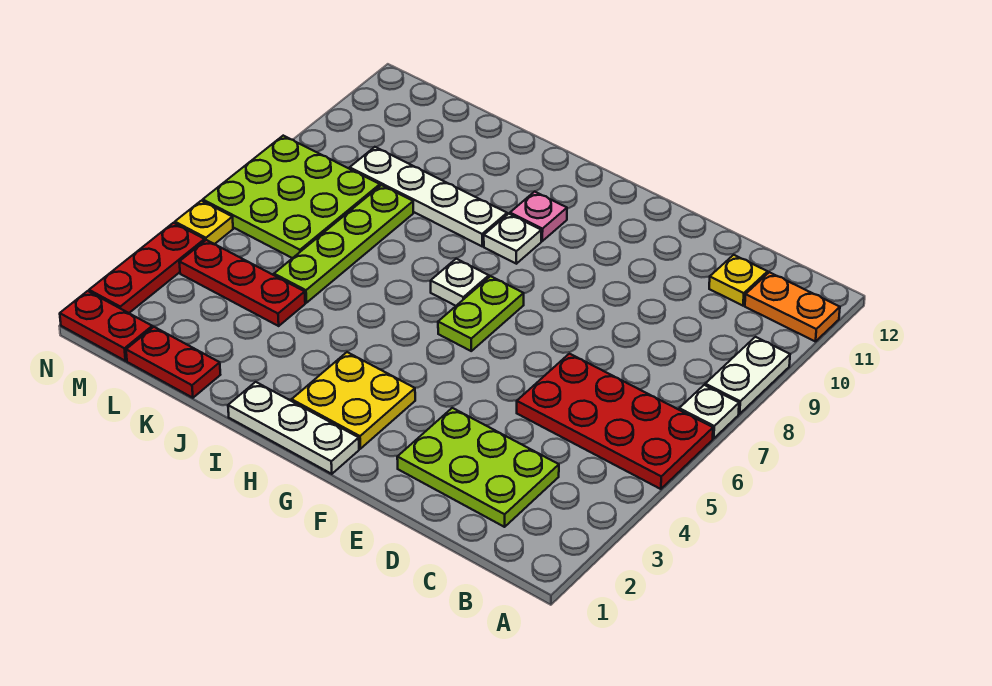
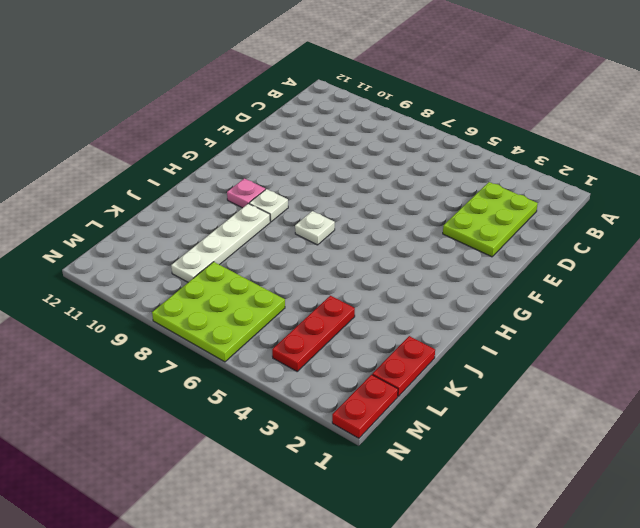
none -> red 2x4 plate [517,354,713,489]
none -> white 1x1 plate [679,385,739,439]
none -> white 1x2 plate [705,337,790,414]

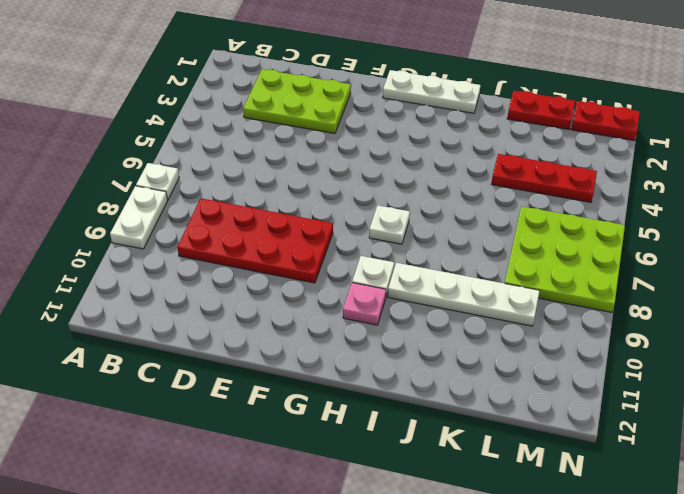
red 2x4 plate [177,198,333,283] -> red 2x4 plate moved to [517,354,713,489]
none -> orange 1x2 plate [745,272,840,342]
none -> yellow 1x1 plate [709,255,768,306]
none -> yellow 2x2 plate [292,352,415,449]

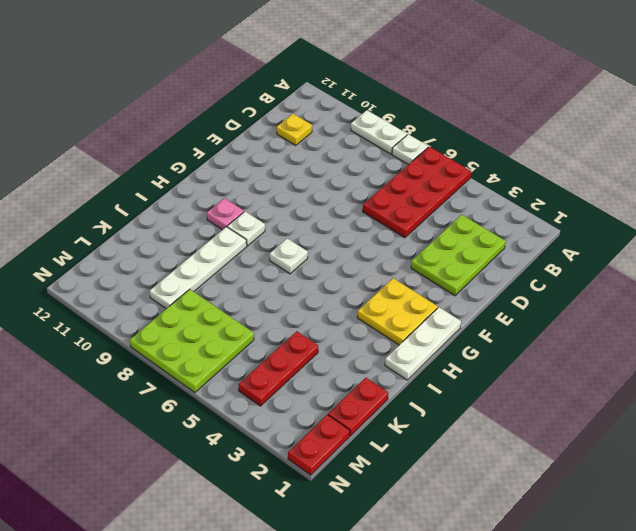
none -> orange 1x2 plate [745,272,840,342]
none -> lime 1x2 plate [438,276,524,351]
none -> lime 1x4 plate [274,185,413,303]

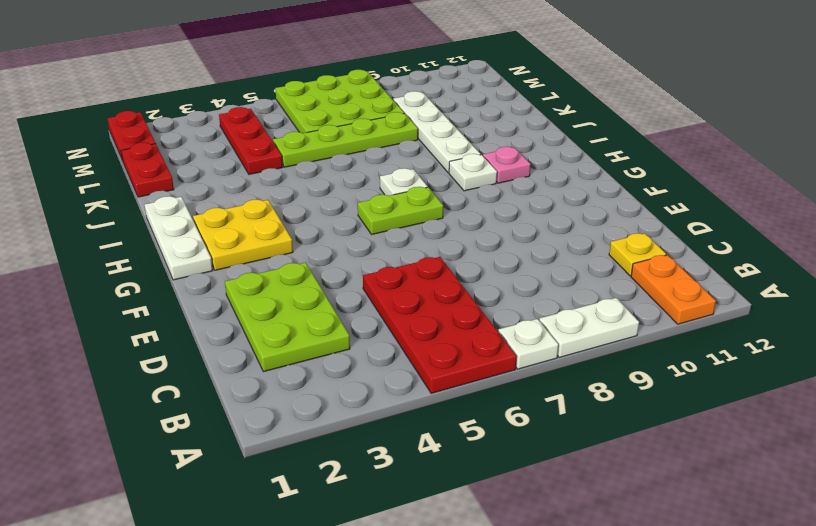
none -> red 1x3 plate [89,223,205,313]
none -> yellow 1x1 plate [175,201,233,244]

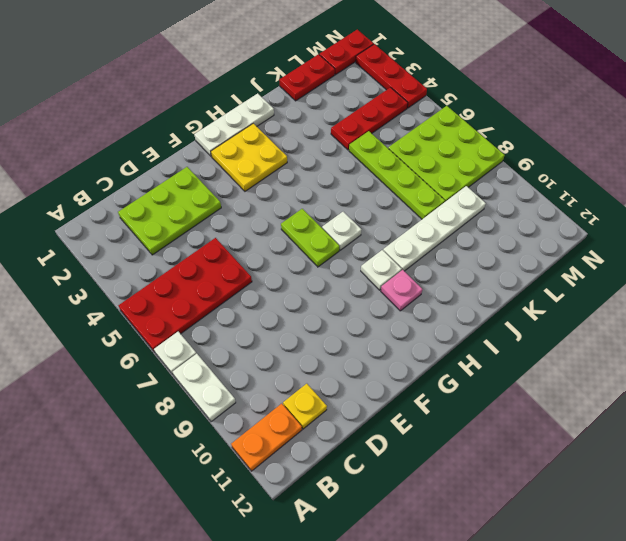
none -> yellow 1x1 plate [175,201,233,244]

